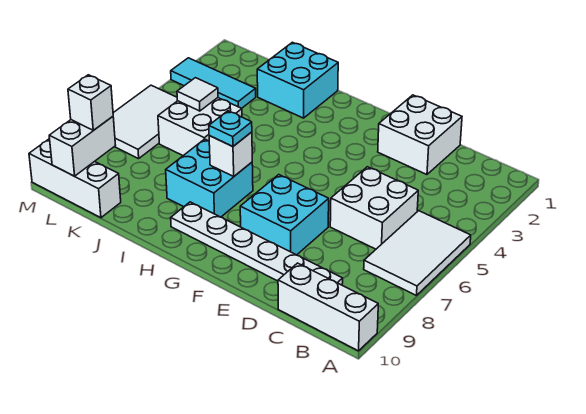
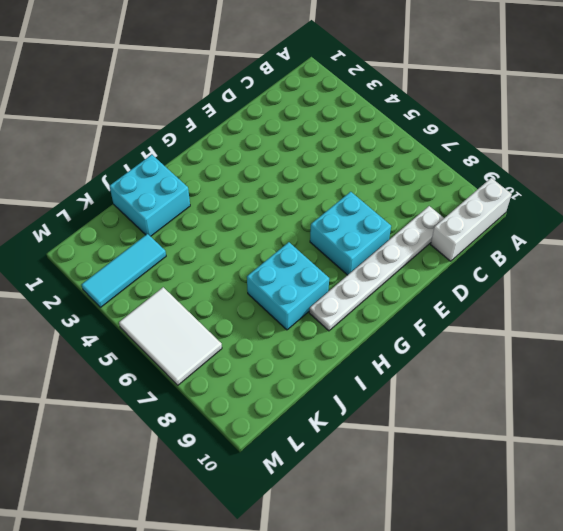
none -> white 2x3 tile [364,211,471,296]
none -> white 2x2 brick [330,167,418,249]
none -> white 2x2 brick [378,95,462,175]

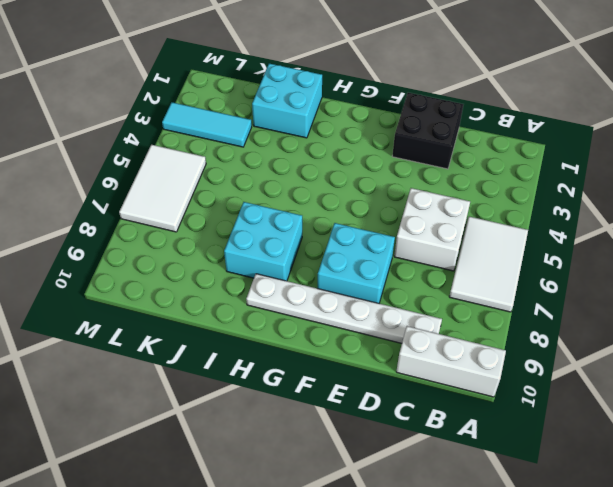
black 2x2 brick [392,93,463,169] -> white 2x2 brick [378,95,462,175]
none -> white 2x2 brick [158,98,242,156]
none -> white 1x3 brick [29,139,121,218]
none -> white 1x1 brick [209,132,252,176]

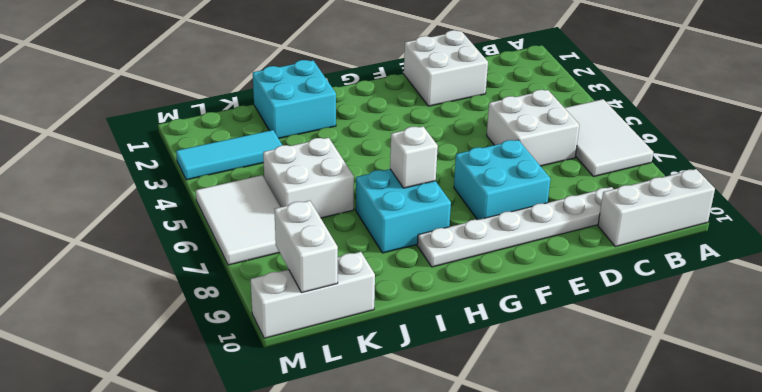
none -> white 1x1 tile [177,78,218,111]
none -> cyan 1x1 plate [209,111,252,147]
none -> white 1x1 brick [68,75,113,130]

